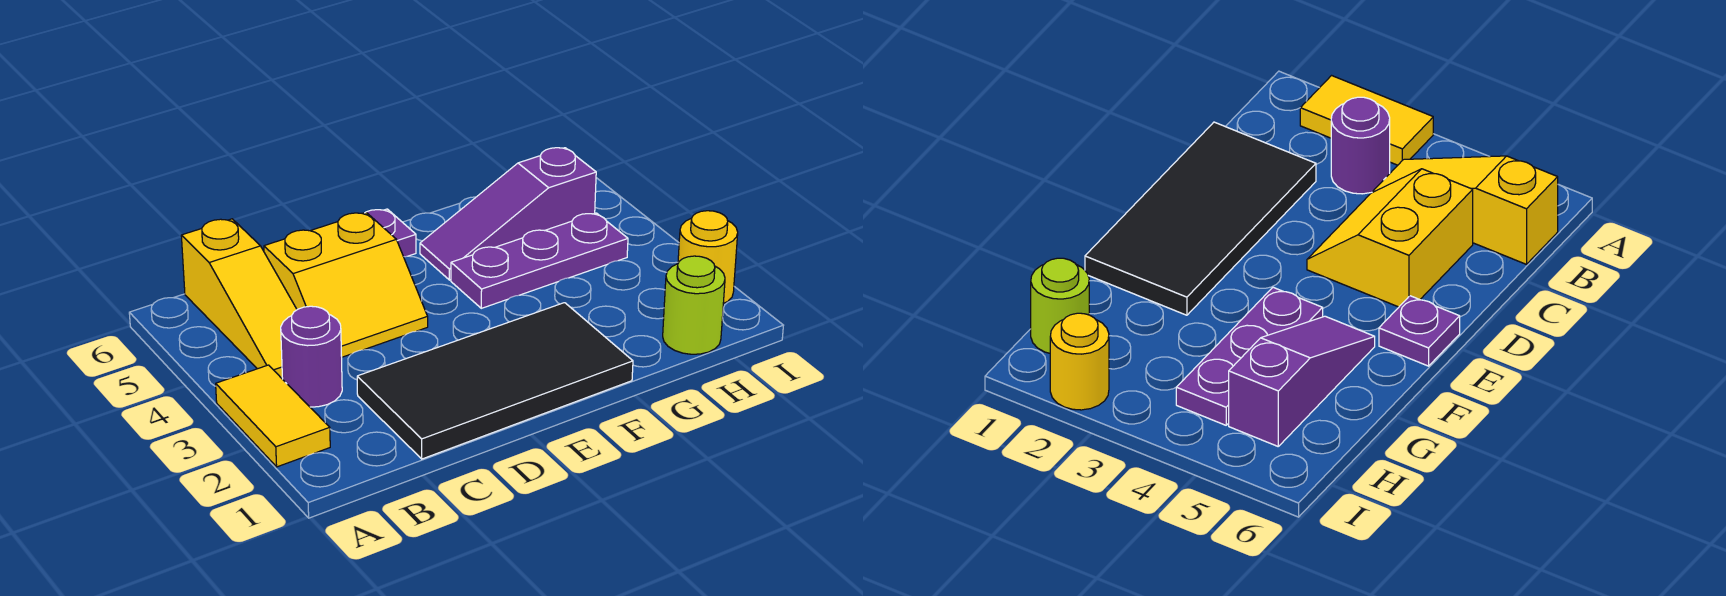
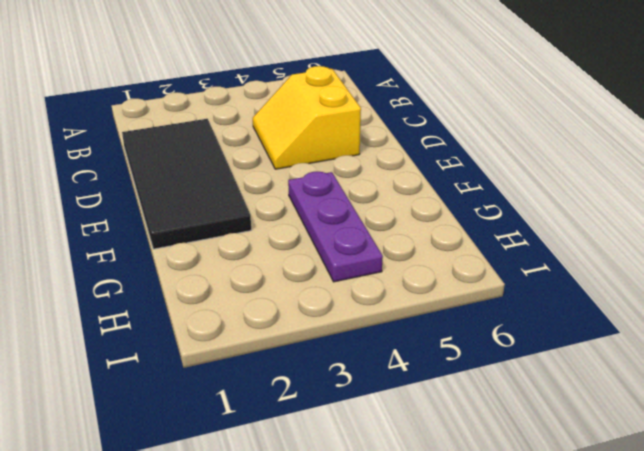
none -> yellow 1x2 tile [216,365,330,467]
none -> purple 1x1 round brick [281,306,342,407]

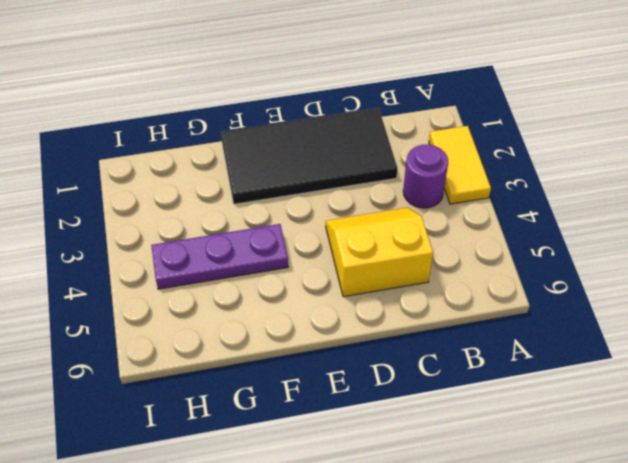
none -> yellow 1x3 slope [181,219,297,378]
none -> purple 1x1 plate [365,209,416,257]

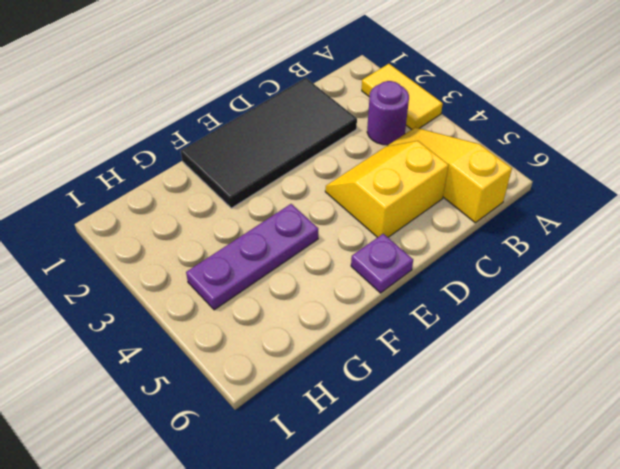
none -> purple 1x3 slope [420,148,596,280]
none -> lime 1x1 round brick [663,256,725,354]

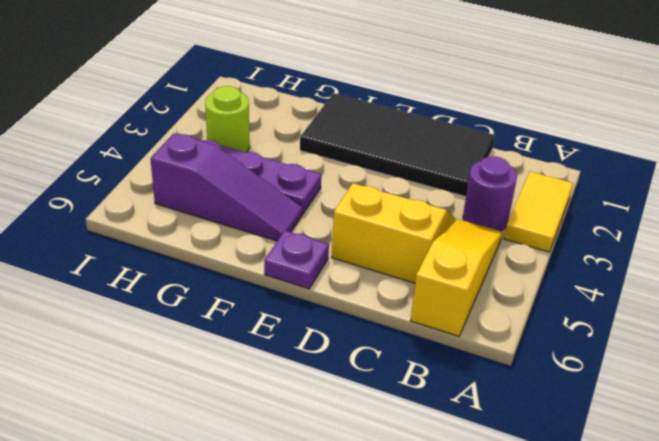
lime 1x1 round brick [205,86,250,152] -> lime 1x1 round brick moved to [663,256,725,354]
none -> yellow 1x1 round brick [678,211,738,304]

